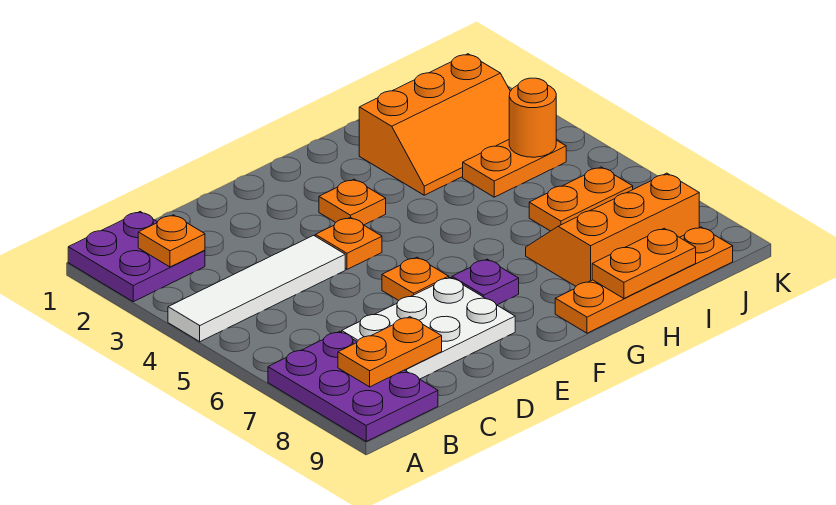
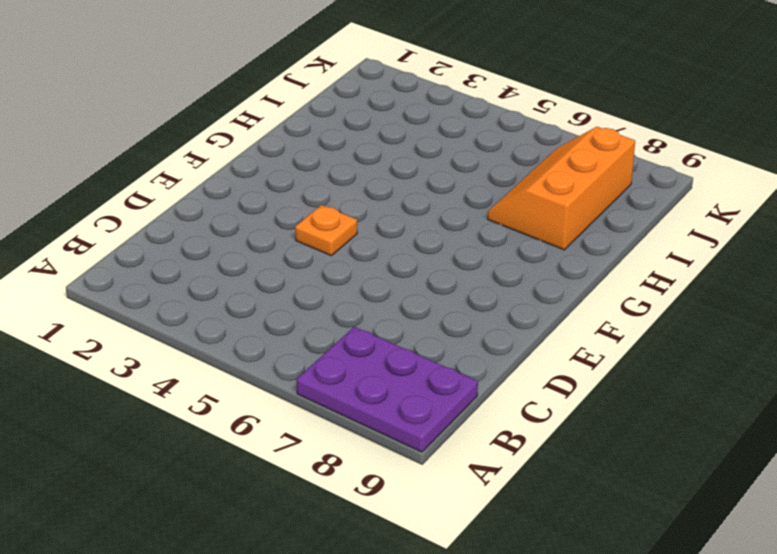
none -> purple 2x2 plate [68,212,205,302]
none -> white 1x4 tile [168,235,345,342]
none -> white 2x3 plate [342,277,515,379]

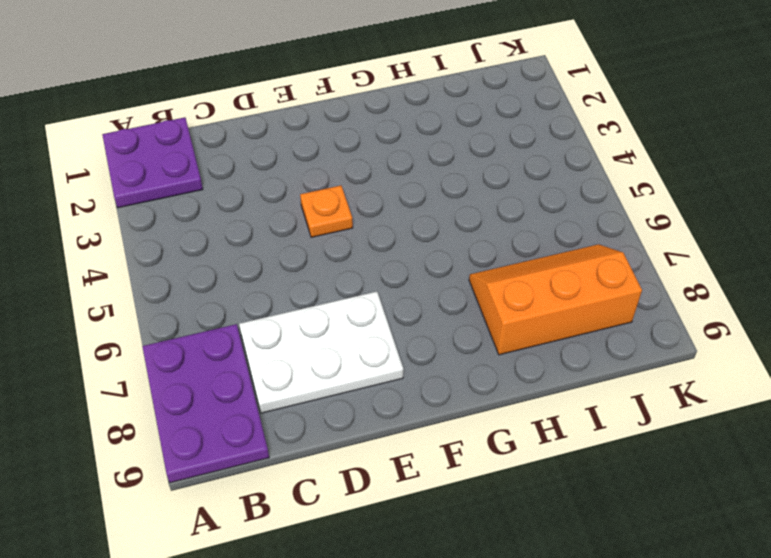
none -> white 1x4 tile [168,235,345,342]
none -> orange 1x1 plate [382,257,449,300]
none -> orange 1x1 plate [319,179,386,225]

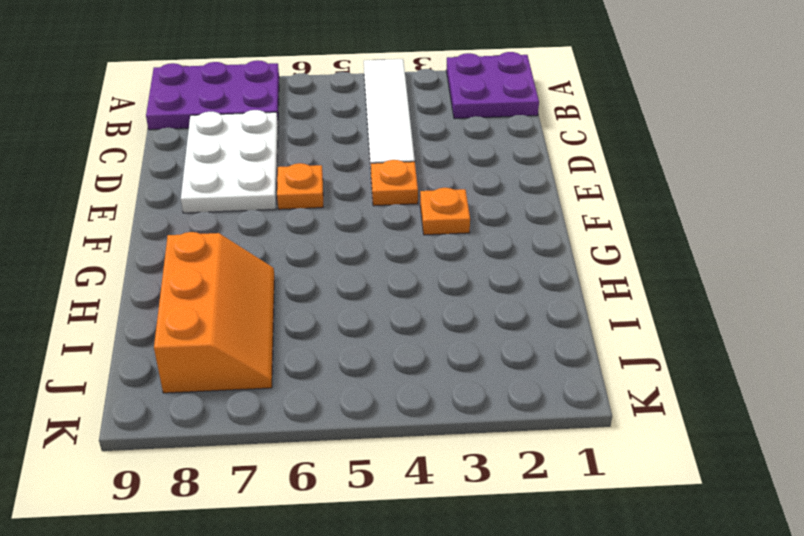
none -> purple 1x1 plate [452,259,519,305]
none -> orange 1x4 plate [555,227,733,333]
none -> orange 2x3 slope [359,54,510,195]

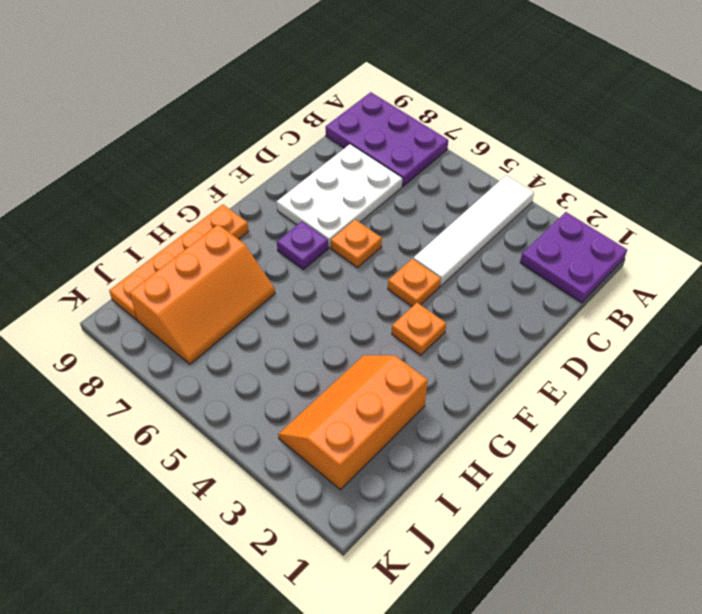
none -> orange 1x2 plate [463,140,566,197]
none -> orange 1x2 plate [529,167,633,231]
none -> orange 1x1 plate [138,215,205,267]

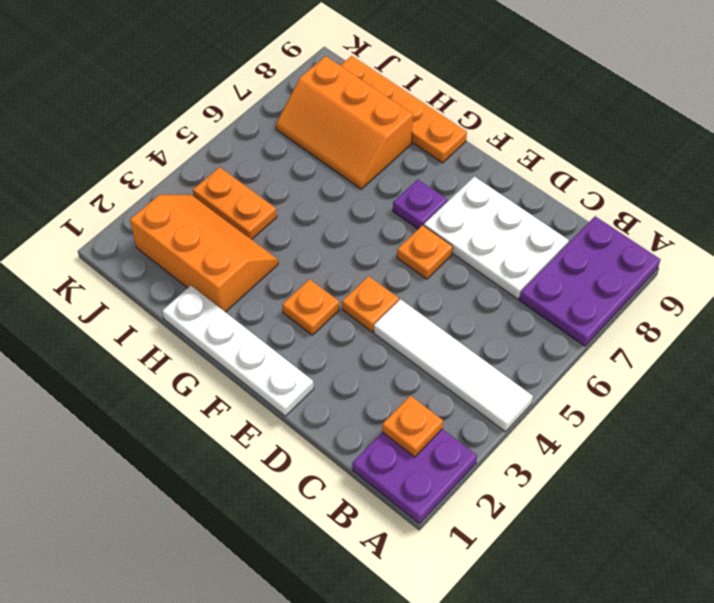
white 1x4 plate [162,286,314,416] -> none
none -> orange 1x2 plate [529,167,633,231]
none -> orange 1x2 plate [338,317,442,387]
none -> orange 1x2 plate [592,228,696,298]

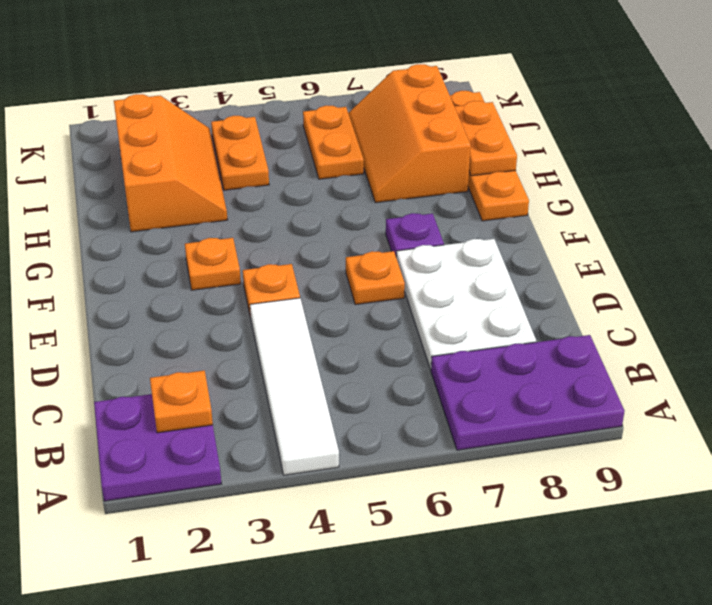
none -> orange 1x2 plate [338,317,442,387]
none -> orange 1x1 round brick [509,78,556,157]

